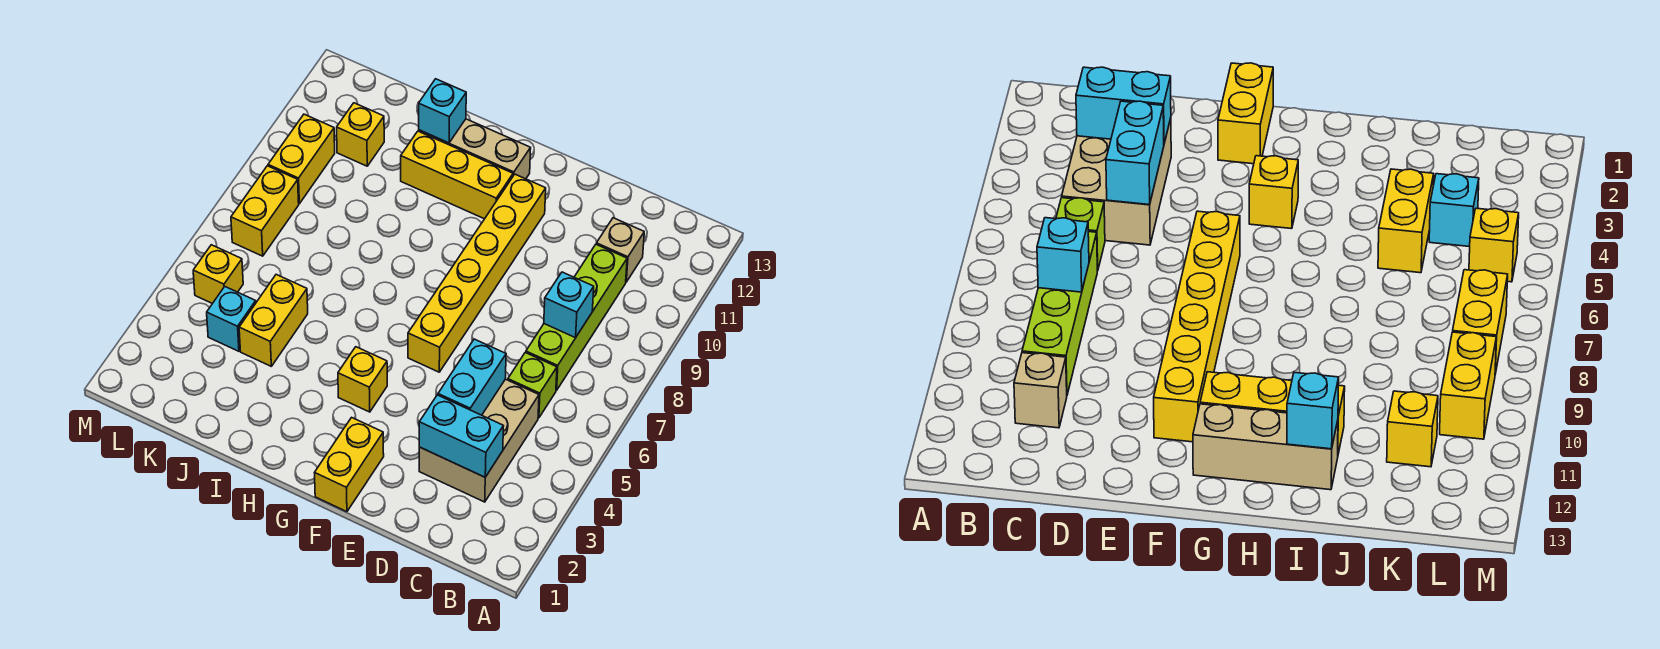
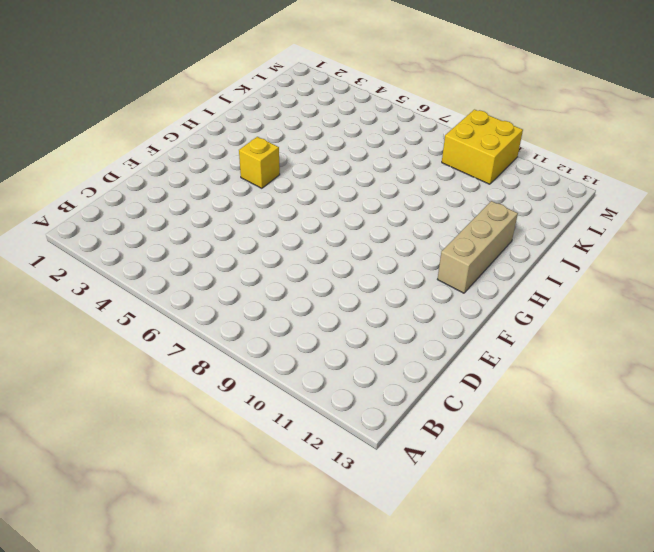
yellow 2x2 brick [442,110,523,184] -> yellow 1x2 brick [268,114,335,204]
none -> tan 2x3 brick [419,379,539,502]
none -> lime 1x1 brick [508,353,557,418]
none -> lime 1x4 brick [526,245,627,390]

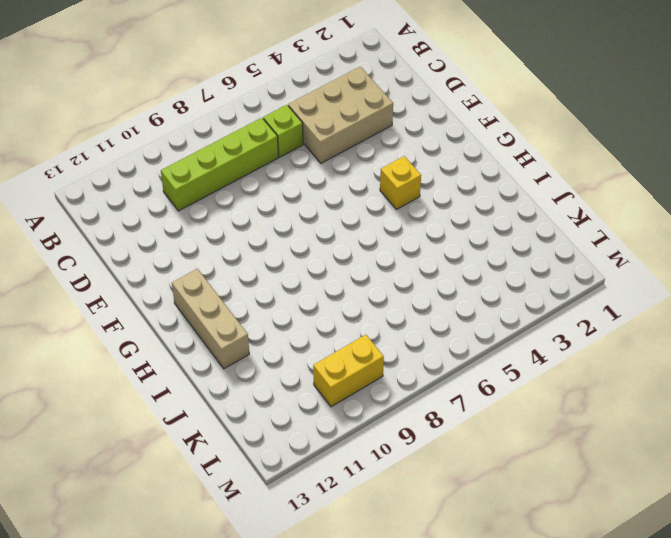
none -> tan 1x1 brick [596,218,644,282]
none -> yellow 1x2 brick [315,417,384,512]
none -> yellow 1x6 brick [408,174,546,372]

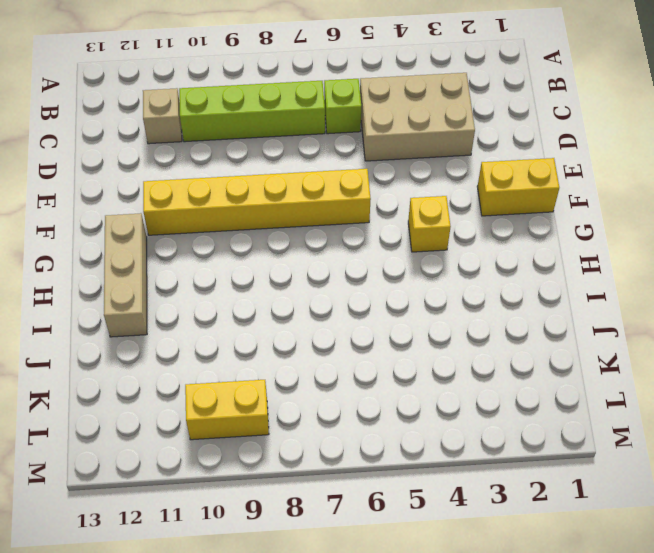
none -> yellow 1x3 brick [401,131,513,219]
none -> yellow 1x2 brick [239,275,308,366]
none -> cyan 1x1 brick [207,287,256,351]

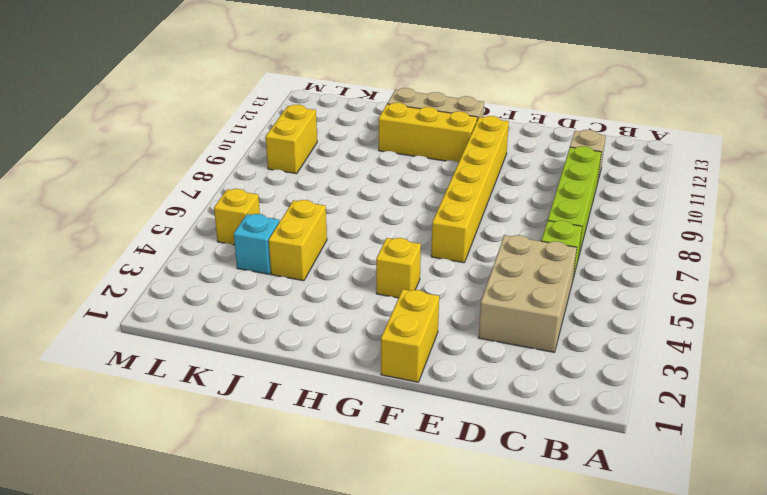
none -> yellow 1x1 brick [337,103,384,166]
none -> yellow 1x2 brick [231,166,299,256]
none -> cyan 1x2 brick [419,395,503,477]

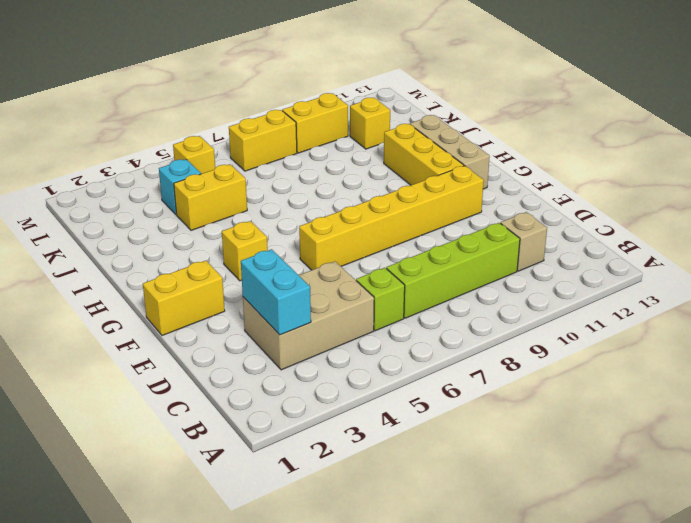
none -> cyan 1x1 brick [544,272,594,338]
none -> cyan 1x2 brick [438,339,506,415]
none -> cyan 1x1 brick [419,79,466,143]

